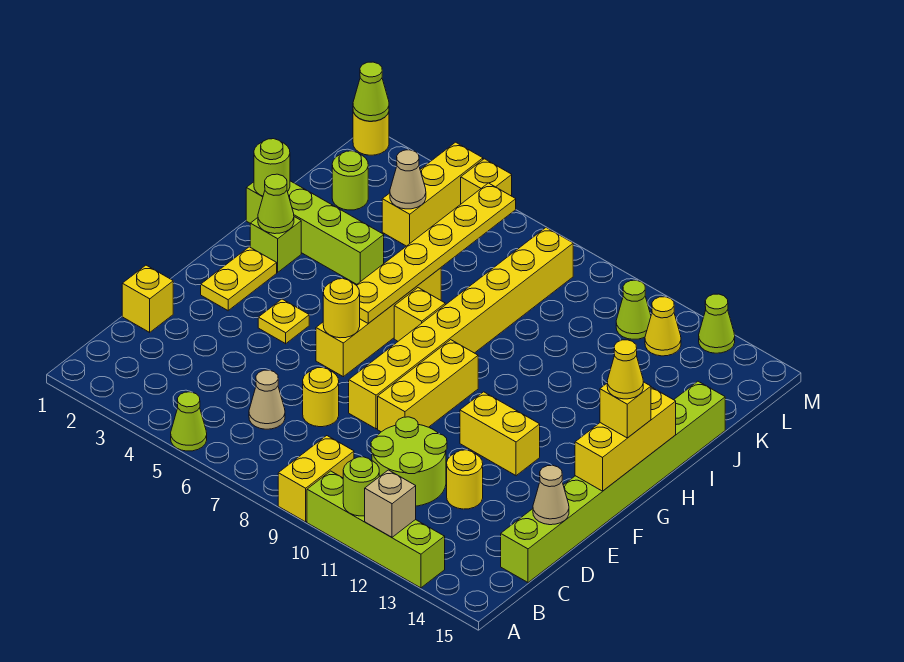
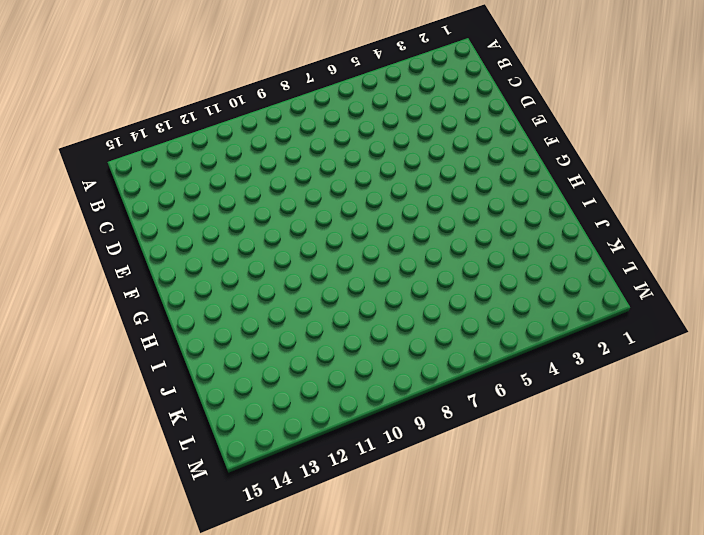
none -> lime 1x1 cone [171,392,207,451]
none -> yellow 1x2 brick [278,436,354,522]
none -> lime 1x4 brick [307,471,445,588]
none -> tan 1x1 cone [249,370,285,429]

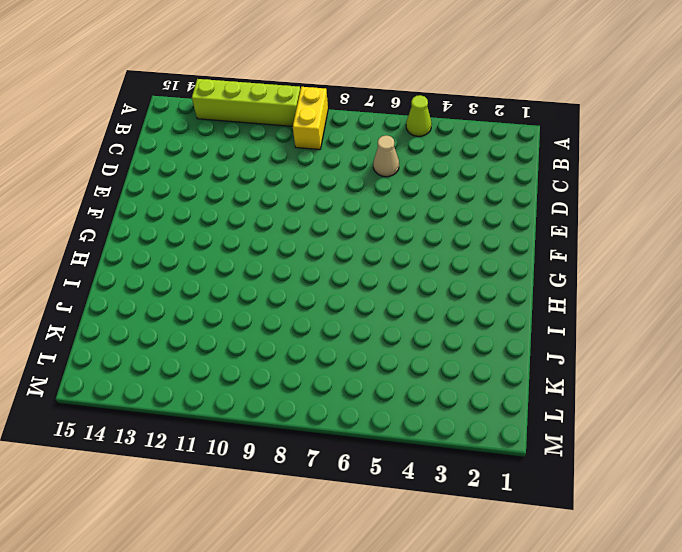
none -> lime 2x2 round brick [371,417,447,506]
none -> lime 1x8 brick [501,381,725,583]
none -> yellow 1x1 brick [122,265,173,332]
none -> yellow 1x1 round brick [303,368,339,427]

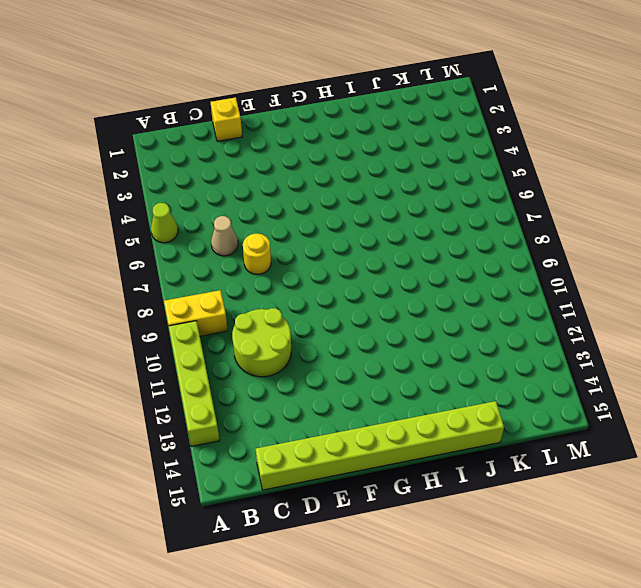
none -> yellow 1x1 round brick [447,450,483,509]
none -> yellow 1x8 brick [349,228,573,429]
none -> yellow 1x3 brick [378,340,478,432]
none -> yellow 1x2 plate [201,247,277,311]

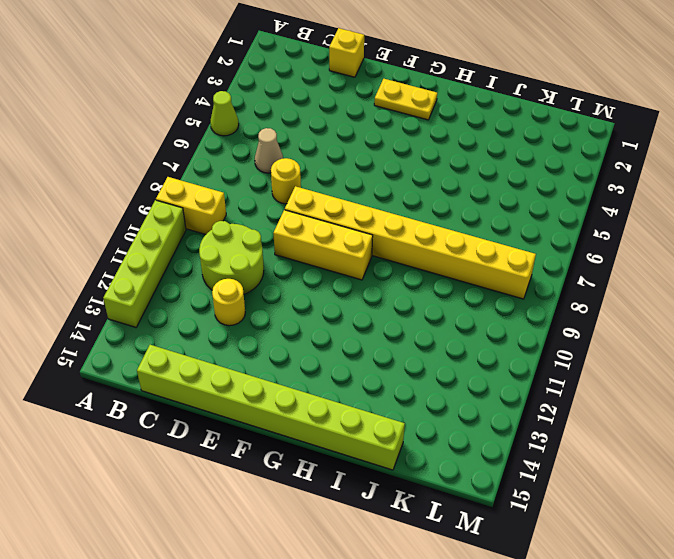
none -> yellow 1x1 plate [258,299,309,344]
none -> yellow 1x4 brick [316,268,441,377]
none -> yellow 1x2 brick [460,392,540,476]
none -> lime 1x1 brick [250,217,301,272]

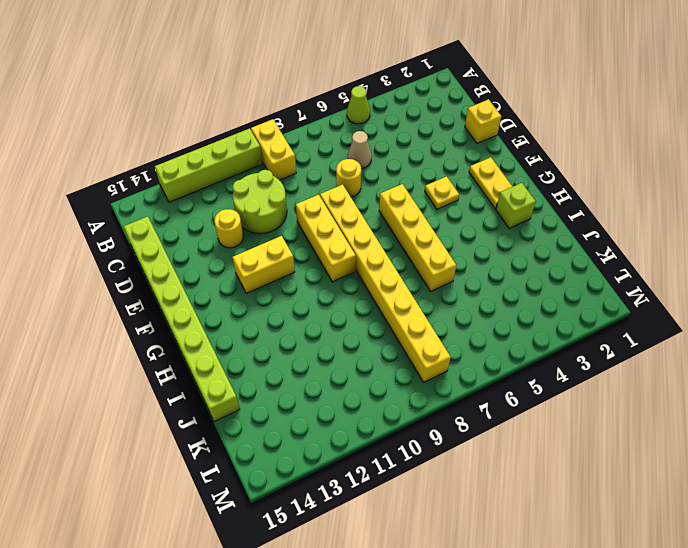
none -> yellow 1x1 brick [394,288,445,341]
none -> lime 1x4 brick [246,181,384,284]
none -> lime 1x1 round brick [332,151,368,210]
none -> yellow 1x3 brick [382,142,483,246]

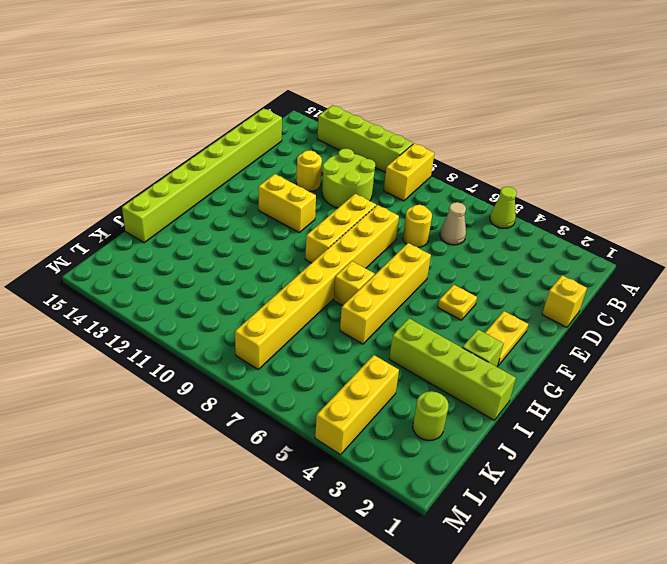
none -> lime 1x1 cone [616,280,651,339]
none -> yellow 1x1 cone [645,297,681,356]
none -> yellow 1x1 round brick [353,112,389,155]
none -> yellow 1x1 brick [461,159,512,204]

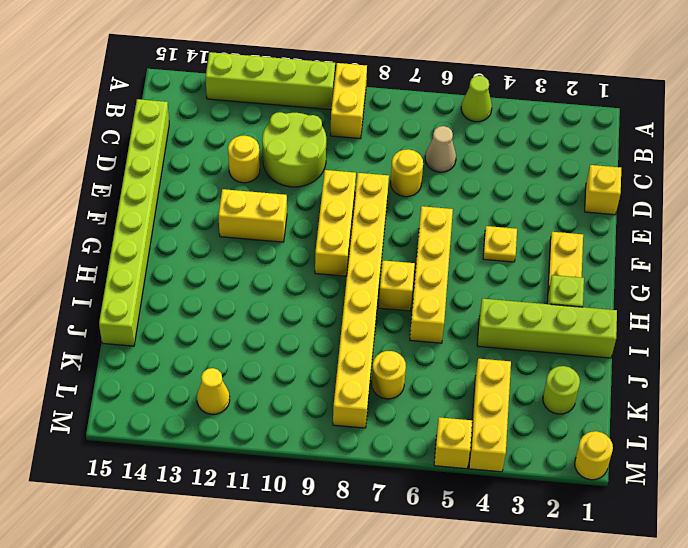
yellow 1x1 round brick [372,351,406,399] -> yellow 1x1 round brick moved to [323,279,360,338]
none -> lime 1x1 cone [616,280,651,339]
none -> lime 1x1 cone [699,294,735,353]
none -> lime 1x1 round brick [343,457,379,516]
none -> tan 1x1 brick [365,470,416,537]

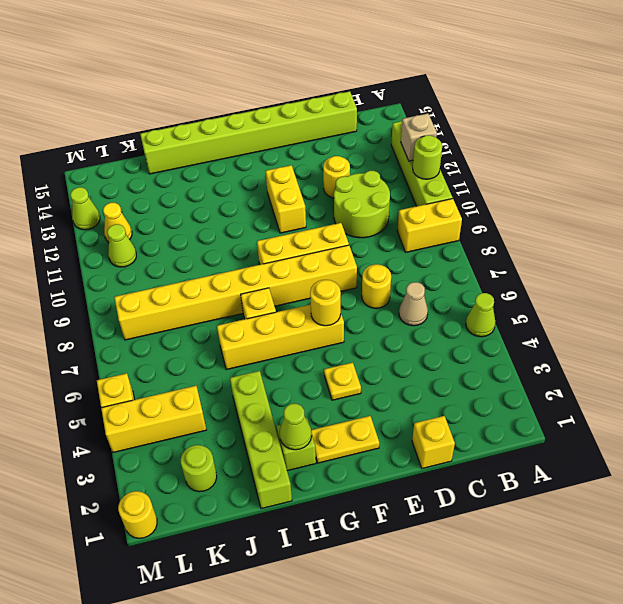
none -> tan 1x1 cone [533,465,569,525]
none -> yellow 1x3 brick [575,387,676,491]
none -> yellow 1x6 plate [356,183,516,323]
none -> lime 1x1 round brick [254,139,290,196]

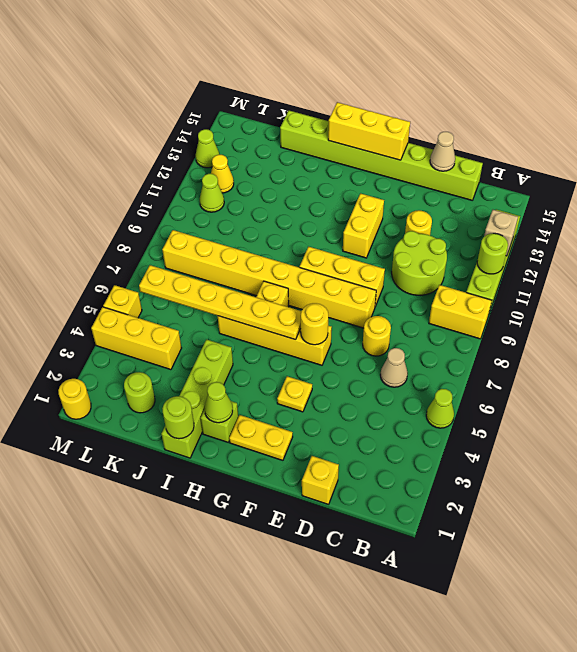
none -> tan 1x1 cone [390,150,426,209]
none -> lime 1x1 cone [353,62,389,121]
none -> yellow 1x1 brick [600,382,651,438]
none -> yellow 1x1 cone [607,340,643,399]

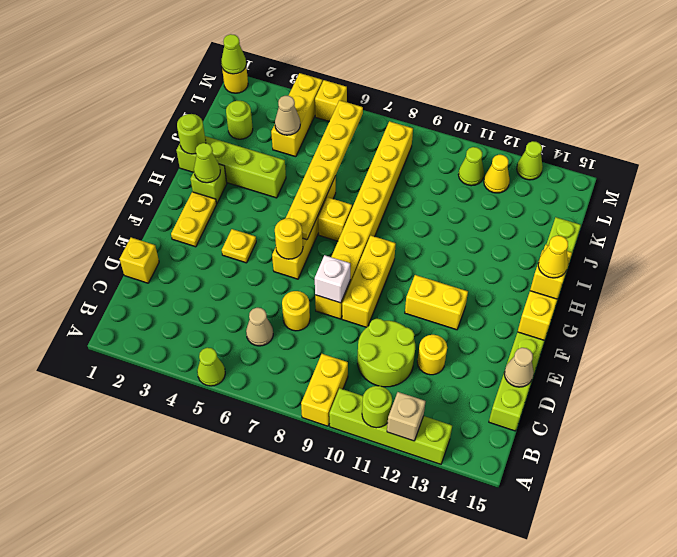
white 1x1 brick [315,255,350,303] -> none

